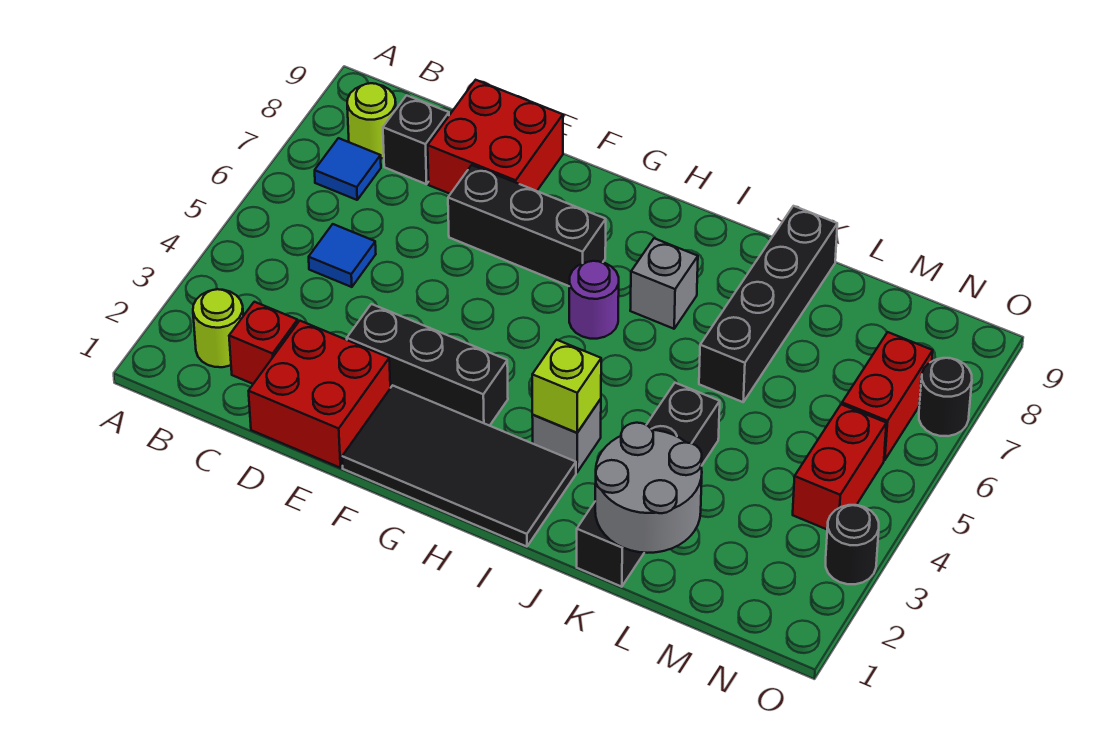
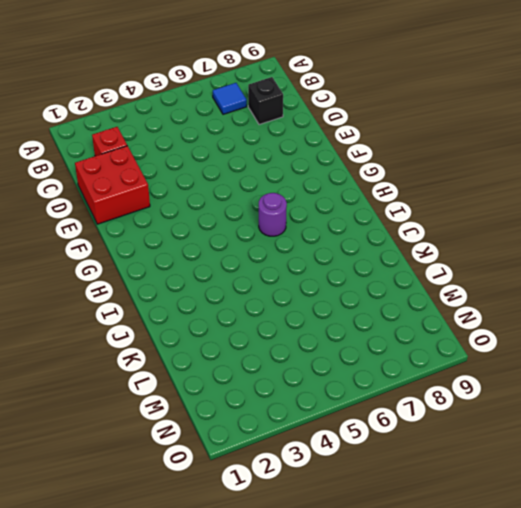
none -> lime 1x1 round brick [193,289,243,367]
none -> lime 1x1 round brick [347,83,396,159]
none -> blue 1x1 tile [309,224,376,287]

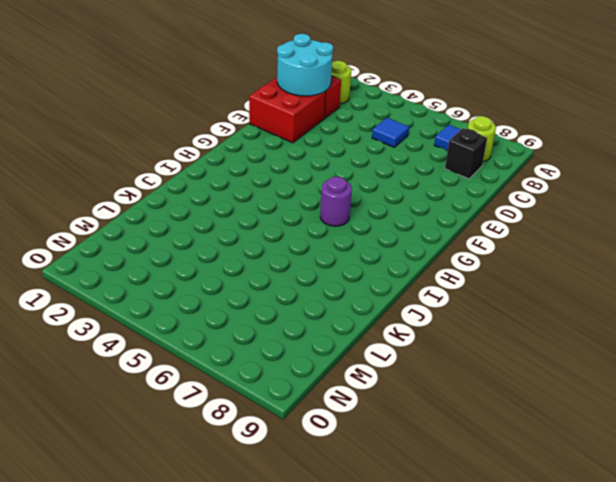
cyan 2x2 round brick [277,34,333,96] -> none
none -> red 2x2 brick [428,80,563,194]
none -> black 1x3 brick [347,304,508,426]
none -> black 1x3 brick [448,165,606,286]

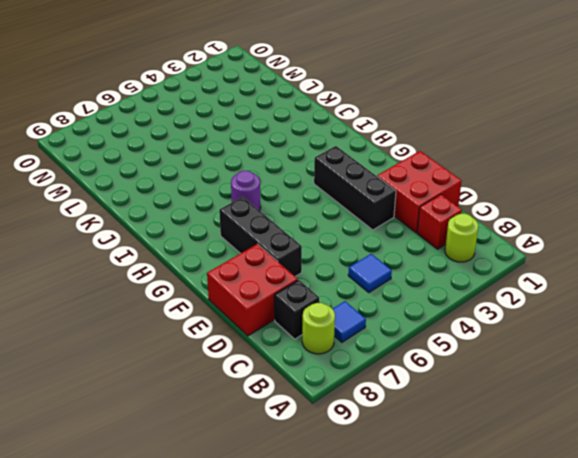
none -> black 2x4 tile [342,385,576,547]
none -> grey 1x1 brick [532,399,601,472]
none -> grey 1x1 brick [630,238,698,329]

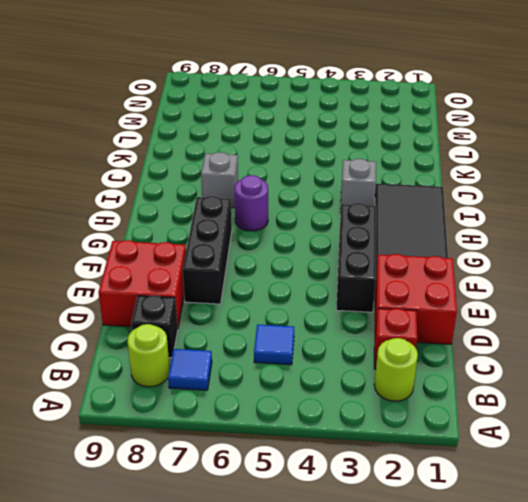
none -> black 1x4 brick [577,383,720,587]
none -> black 1x4 brick [699,206,837,402]
none -> red 1x2 brick [793,404,886,529]

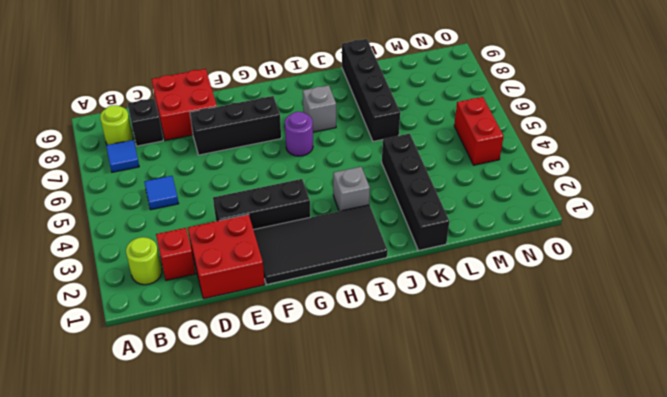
none -> red 1x2 brick [842,332,933,460]
none -> black 1x1 round brick [826,505,879,584]
none -> black 1x1 round brick [919,358,972,436]

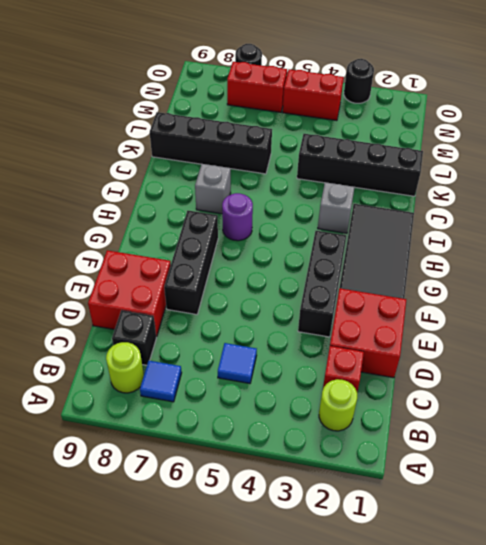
none -> lime 1x1 brick [532,340,601,433]
none -> grey 2x2 round brick [595,423,702,553]

